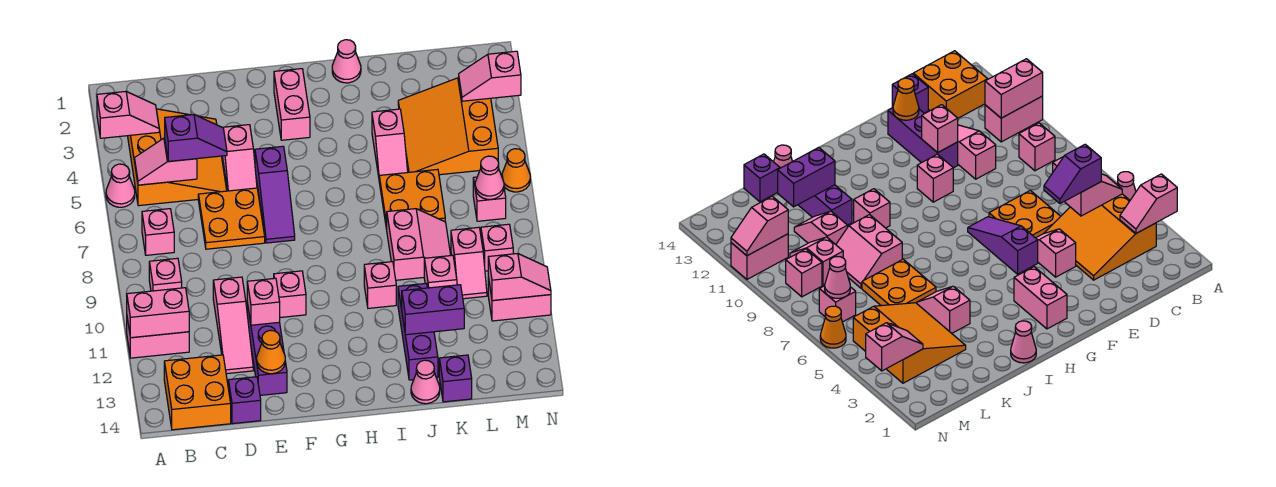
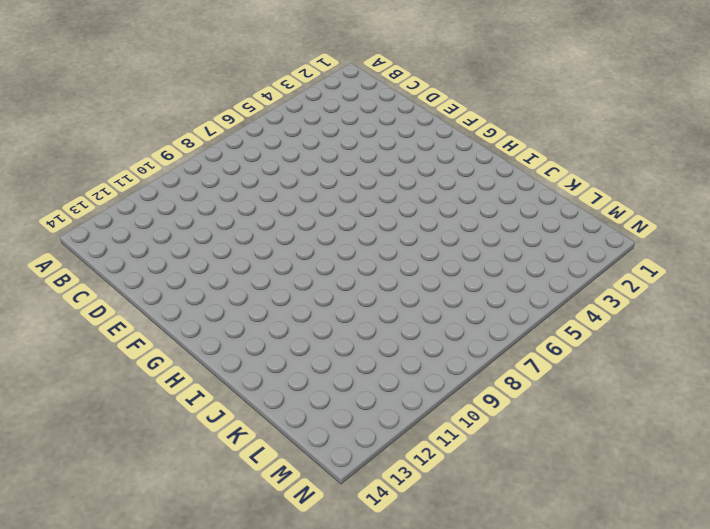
none -> pink 1x1 cone [106,164,135,207]
none -> pink 1x2 brick [127,319,189,358]
none -> orange 3x3 slope [128,109,227,206]
none -> pink 1x1 brick [142,209,174,255]

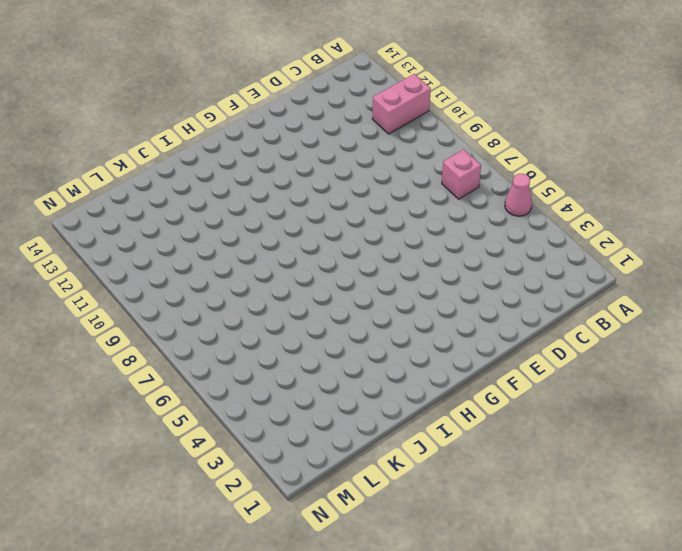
none -> orange 3x3 slope [128,109,227,206]
none -> pink 1x1 brick [149,258,182,291]
none -> orange 2x2 brick [164,355,231,430]
none -> orange 2x2 plate [198,188,265,249]

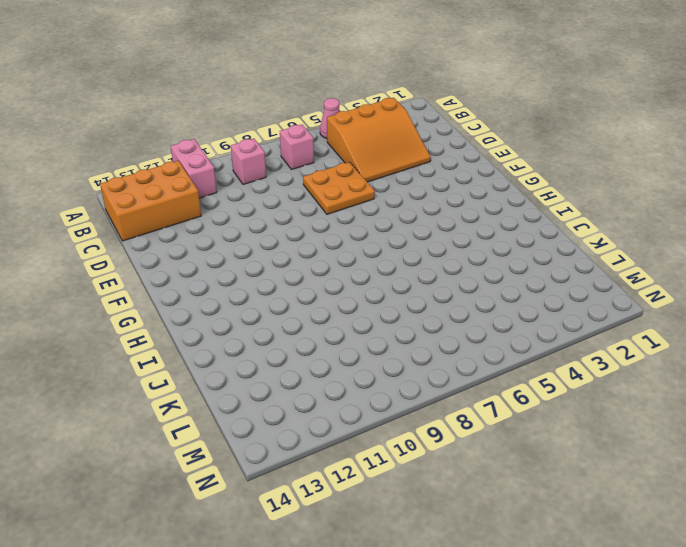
orange 2x3 brick [100,161,201,241] -> orange 2x2 brick [164,355,231,430]
none -> pink 1x3 slope [213,277,253,374]
none -> purple 1x1 brick [228,377,261,424]
none -> pink 1x2 slope [222,125,257,191]
none -> purple 1x3 brick [247,303,287,395]

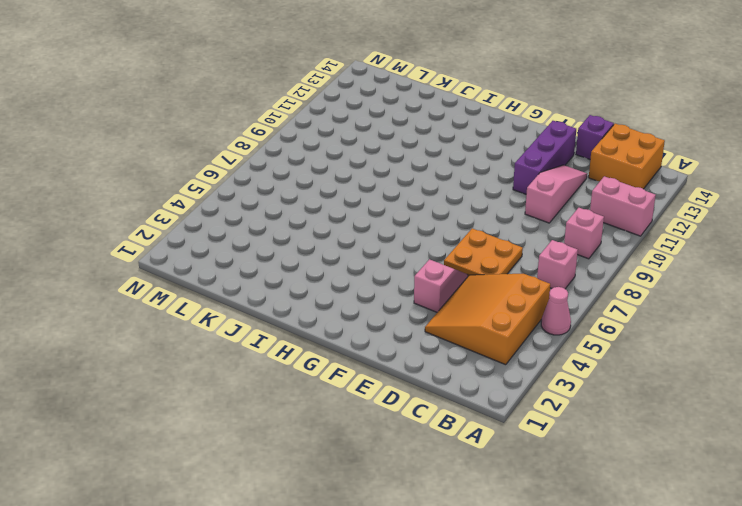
none -> purple 1x3 slope [255,146,295,243]
none -> pink 1x1 brick [274,271,306,318]
none -> pink 1x2 brick [274,69,310,140]
none -> pink 1x1 cone [332,40,361,83]

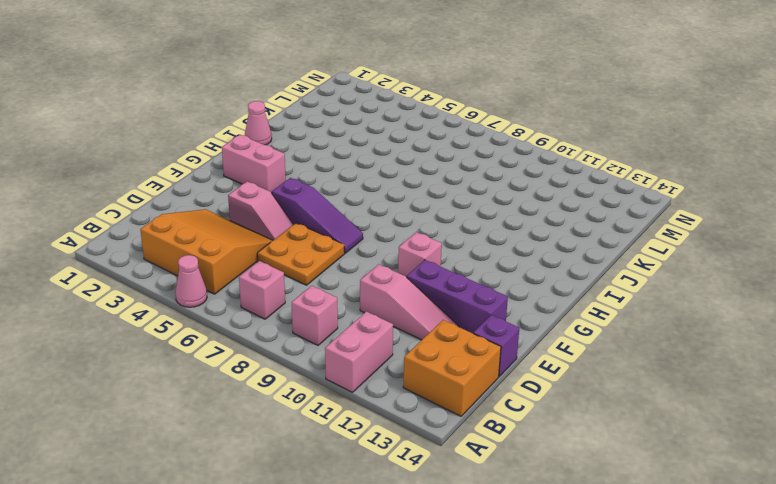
none -> pink 1x1 brick [364,262,396,308]
none -> pink 1x2 slope [372,109,408,177]
none -> orange 2x2 plate [379,169,445,229]
none -> pink 2x2 slope [387,209,451,280]

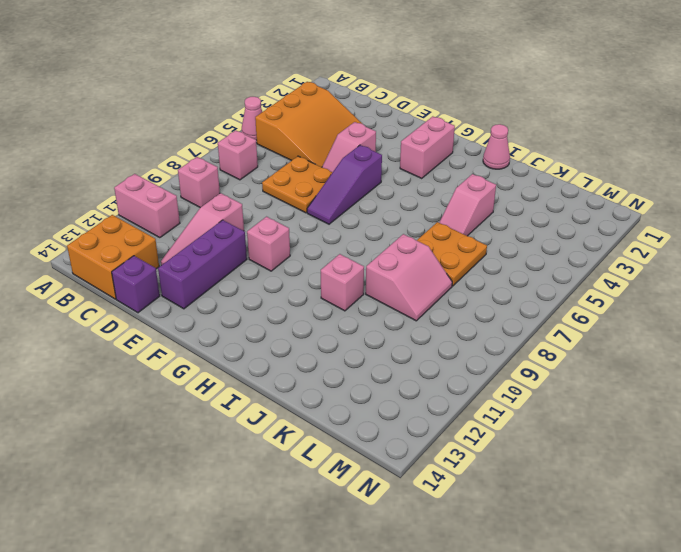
none -> purple 1x3 brick [398,283,438,380]
none -> pink 1x1 cone [411,360,440,404]
none -> orange 3x3 slope [398,78,498,175]
none -> pink 1x2 slope [424,255,457,288]

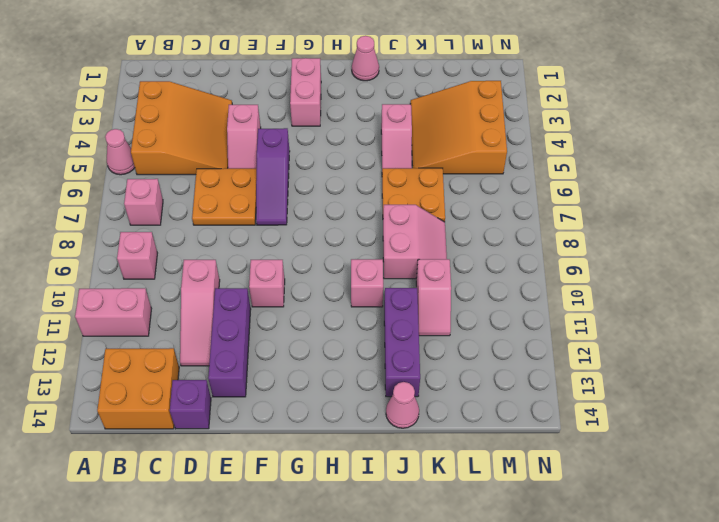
none -> purple 1x1 brick [439,355,472,402]
none -> pink 1x2 slope [451,227,487,299]
none -> pink 1x1 brick [473,175,506,221]
none -> pink 1x1 brick [481,224,513,271]

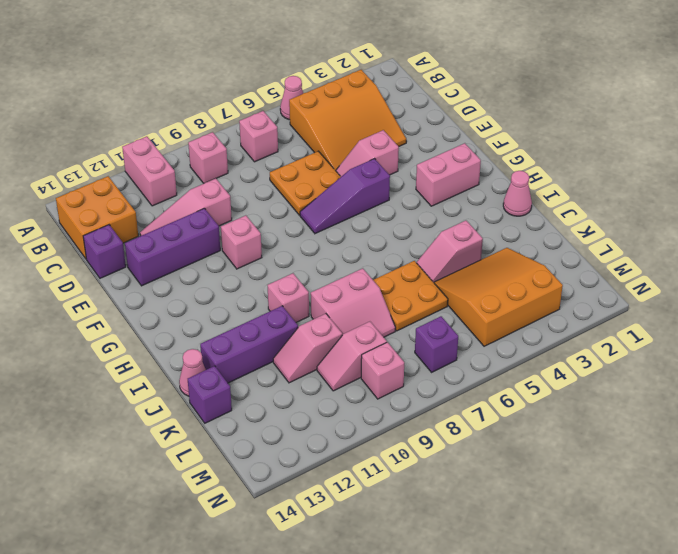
purple 1x1 brick [415,316,458,372] -> pink 1x1 brick [473,175,506,221]
none -> pink 1x2 brick [488,277,551,321]
none -> orange 1x1 cone [502,149,530,192]
none -> pink 1x2 slope [97,91,159,138]
none -> pink 1x2 brick [127,288,189,338]

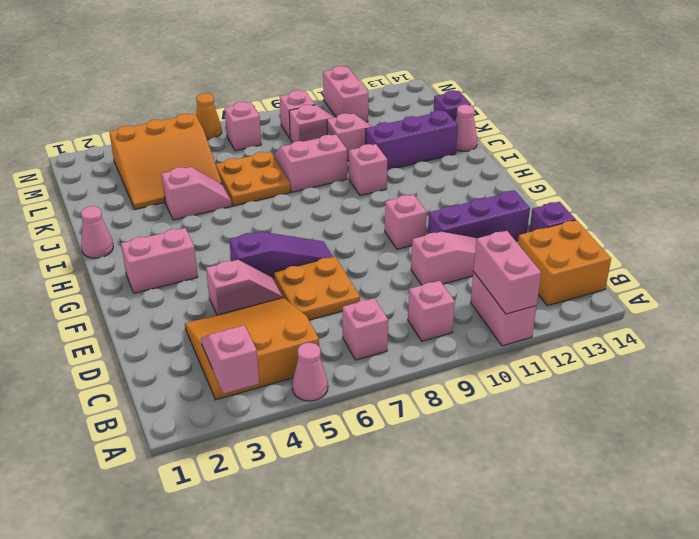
none -> pink 1x2 slope [134,138,197,185]
none -> pink 1x1 brick [247,278,280,325]
none -> orange 1x1 cone [257,330,285,374]
none -> purple 1x2 brick [402,285,464,335]

